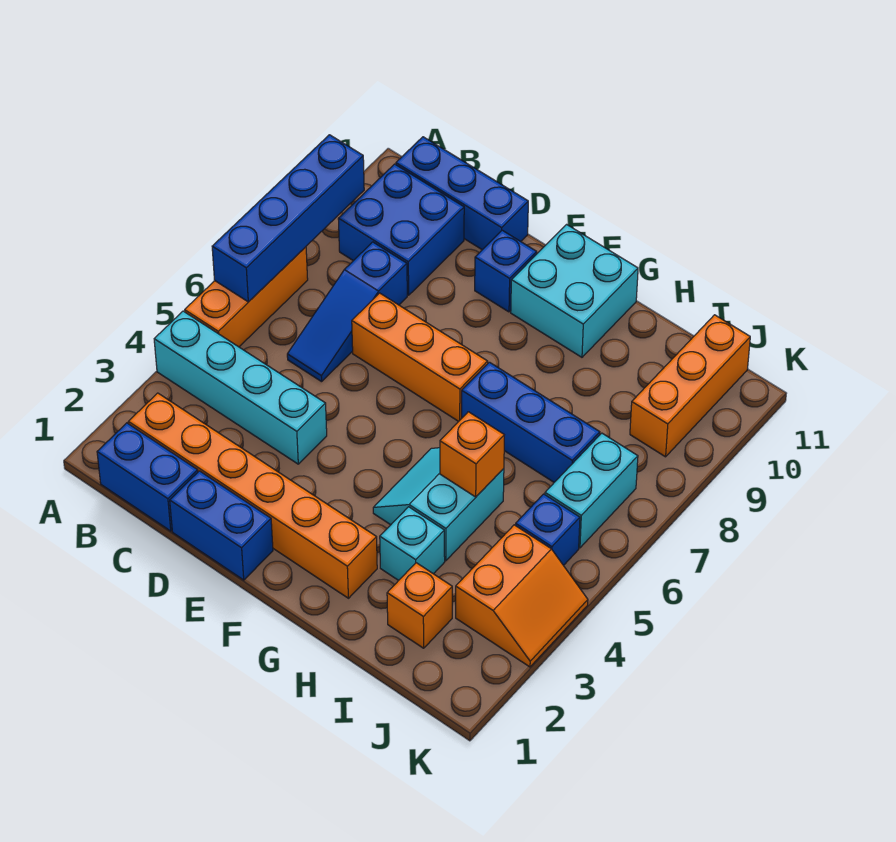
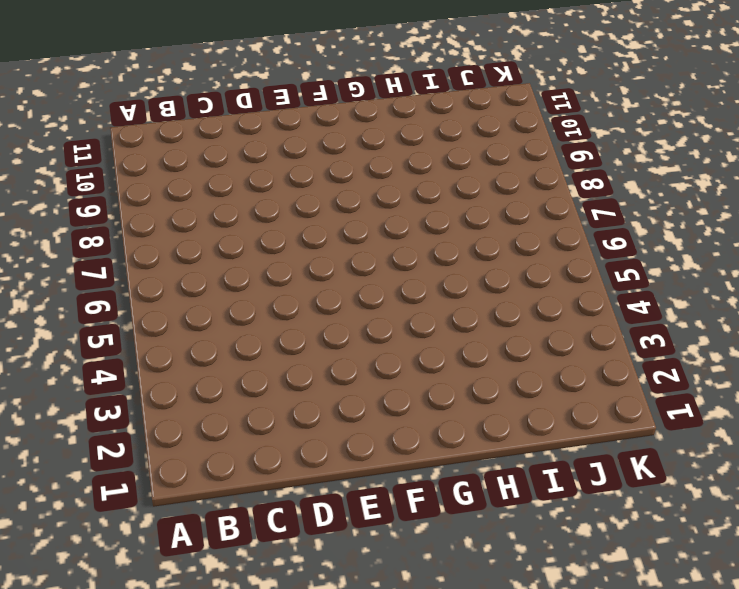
none -> cyan 1x4 brick [154,311,327,464]
none -> orange 1x3 brick [185,247,308,347]
none -> blue 1x2 brick [97,423,198,531]

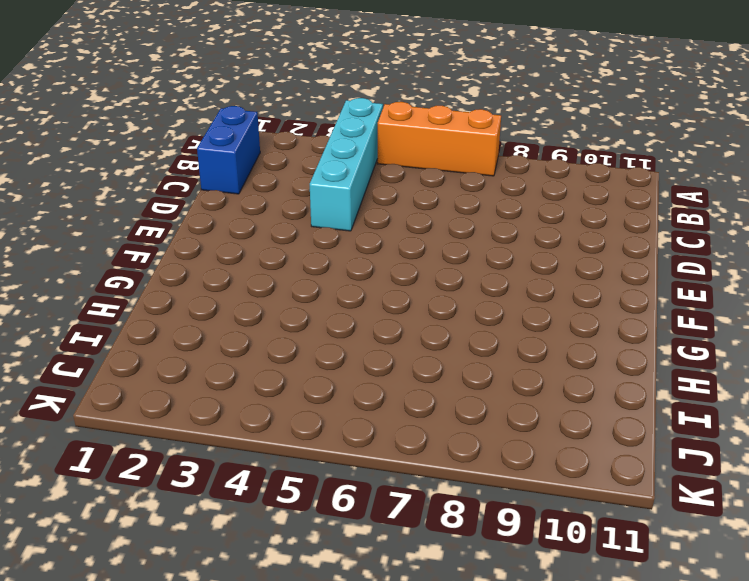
none -> orange 1x6 brick [128,393,377,598]
none -> blue 2x2 brick [338,164,464,295]
none -> blue 1x3 brick [396,137,528,250]

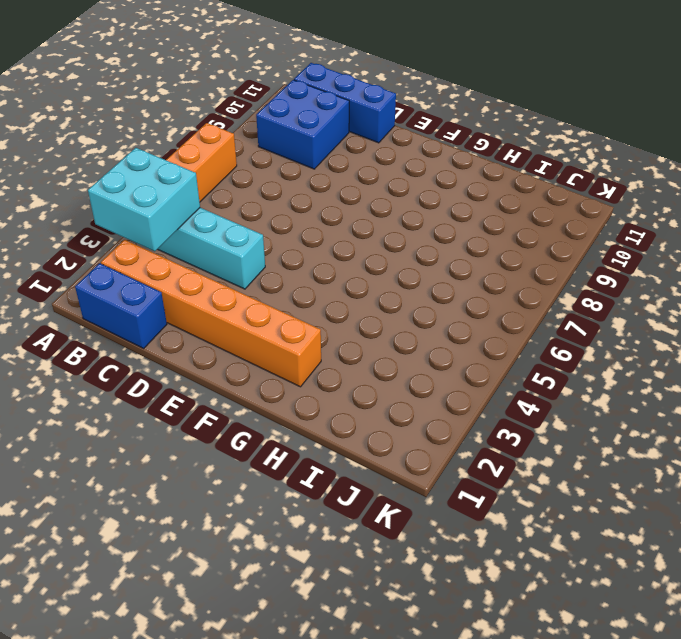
cyan 2x2 brick [88,148,200,251] -> cyan 2x2 brick moved to [511,224,638,357]
none -> blue 1x3 slope [287,242,407,382]
none -> blue 1x2 brick [170,471,273,580]
none -> orange 1x3 brick [352,293,488,421]

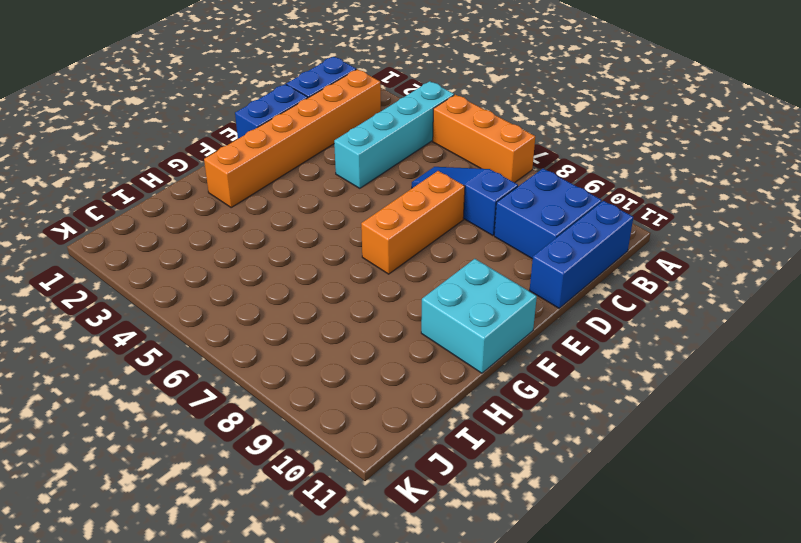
none -> blue 1x1 brick [475,230,537,312]
none -> cyan 2x2 slope [373,448,504,561]
none -> blue 1x3 brick [462,362,600,482]

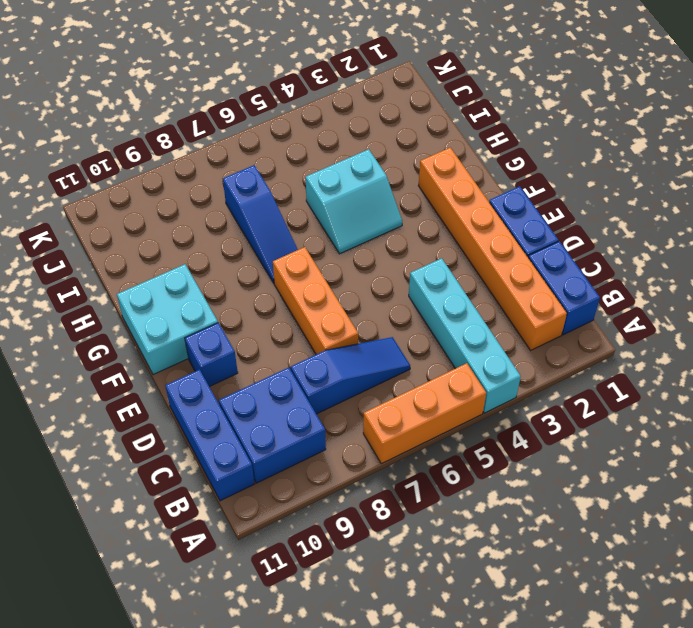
blue 1x3 slope [223,165,298,283] -> blue 1x3 brick [462,362,600,482]
none -> cyan 1x1 brick [380,507,445,580]
none -> orange 1x1 brick [387,563,452,648]
none -> orange 2x2 slope [456,525,588,667]

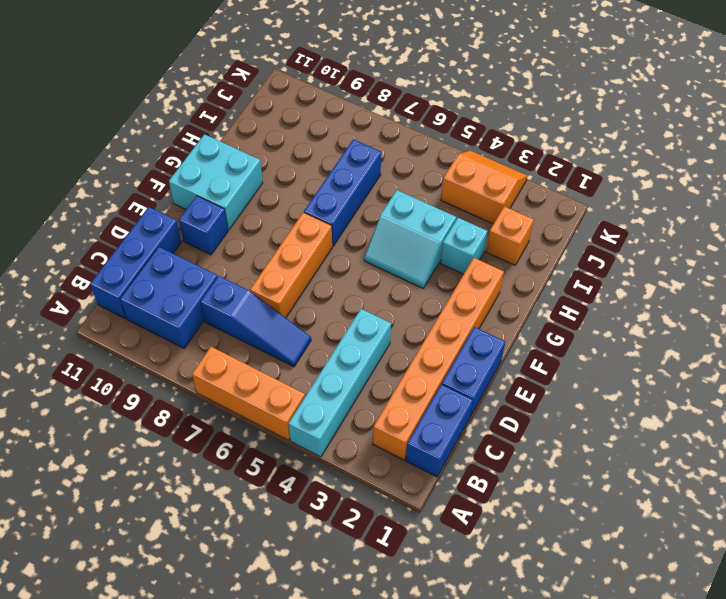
none -> blue 1x1 brick [515,494,580,565]
none -> cyan 1x2 brick [545,433,638,548]
none -> orange 1x3 brick [630,315,750,457]

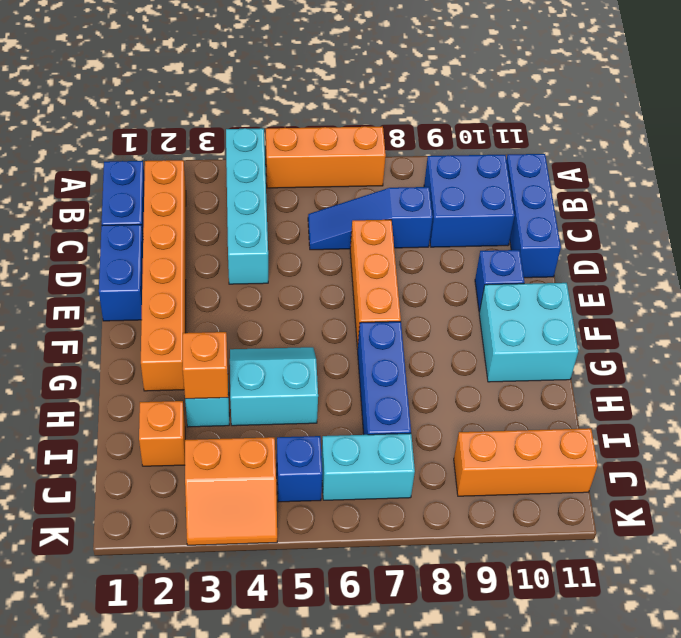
orange 1x1 brick [183,332,228,399] -> orange 1x1 brick moved to [440,412,504,497]
none -> blue 1x4 brick [212,135,364,302]

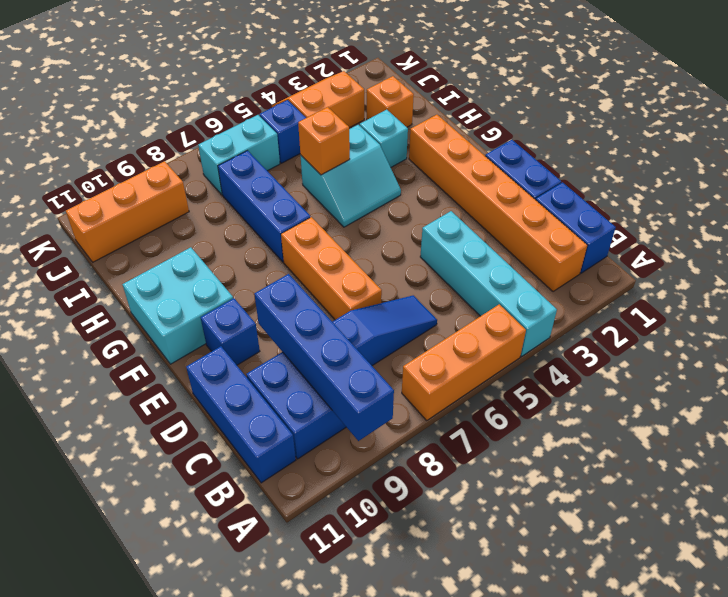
blue 1x4 brick [254,274,394,441] -> blue 1x4 brick turned to [212,135,364,302]

